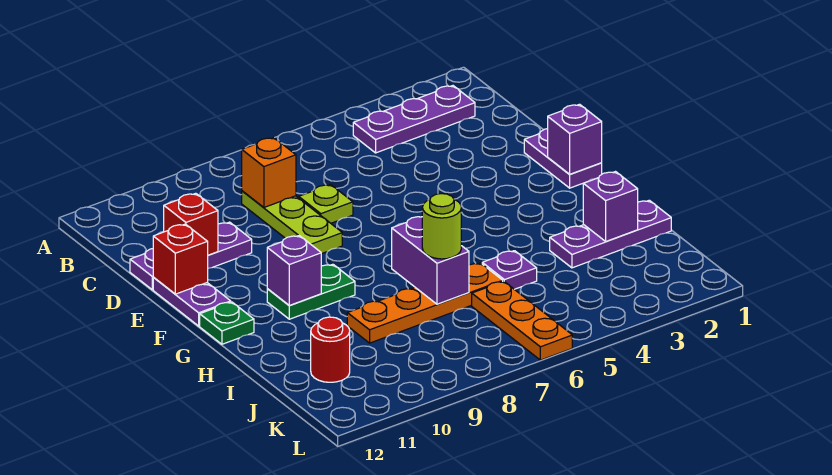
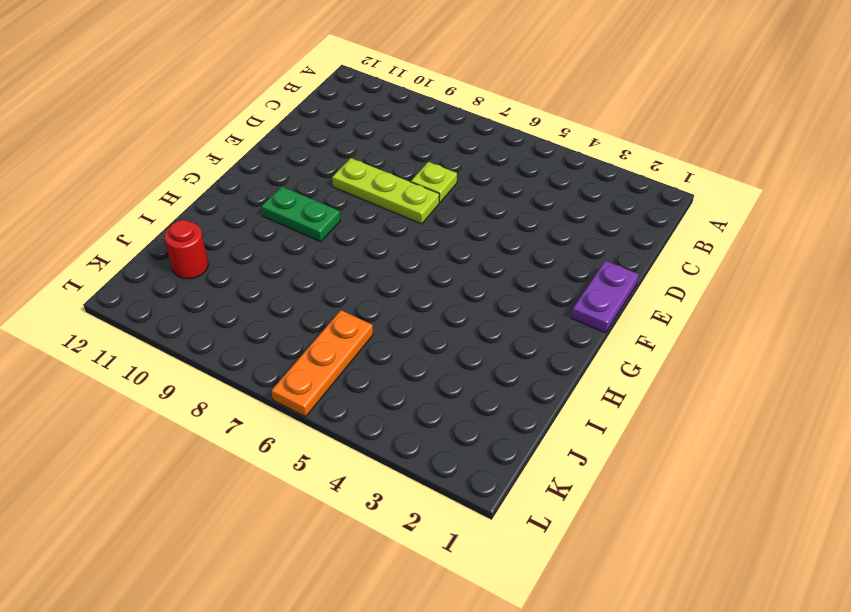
lime 1x3 plate [332,158,439,224] -> lime 1x3 plate turned to [242,191,342,254]
none -> purple 1x3 plate [353,86,475,153]
none -> purple 1x3 plate [130,222,252,290]
none -> purple 1x2 plate [153,278,231,326]

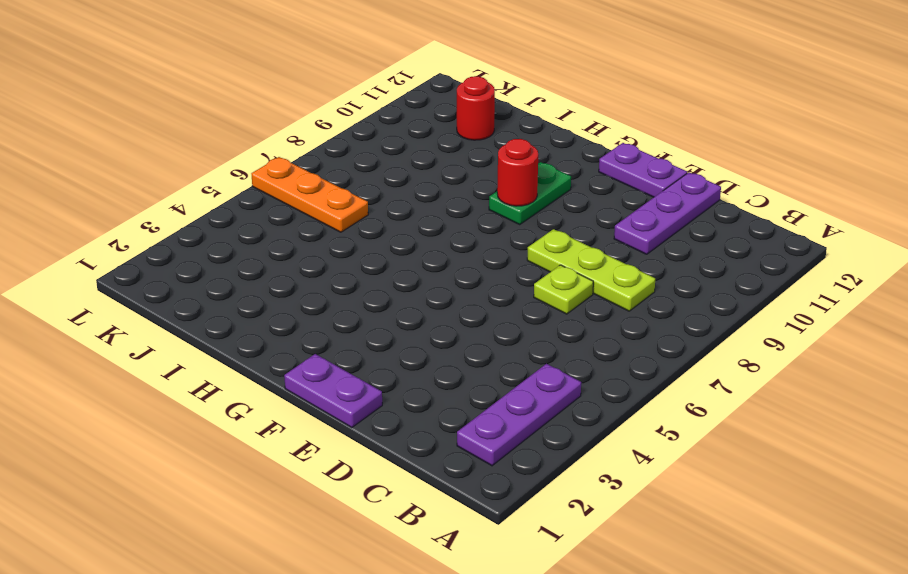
red 1x1 round brick [497,139,538,206] -> none
none -> green 1x1 plate [200,302,254,344]
none -> purple 1x3 plate [550,200,671,268]
none -> purple 1x1 plate [482,251,537,289]

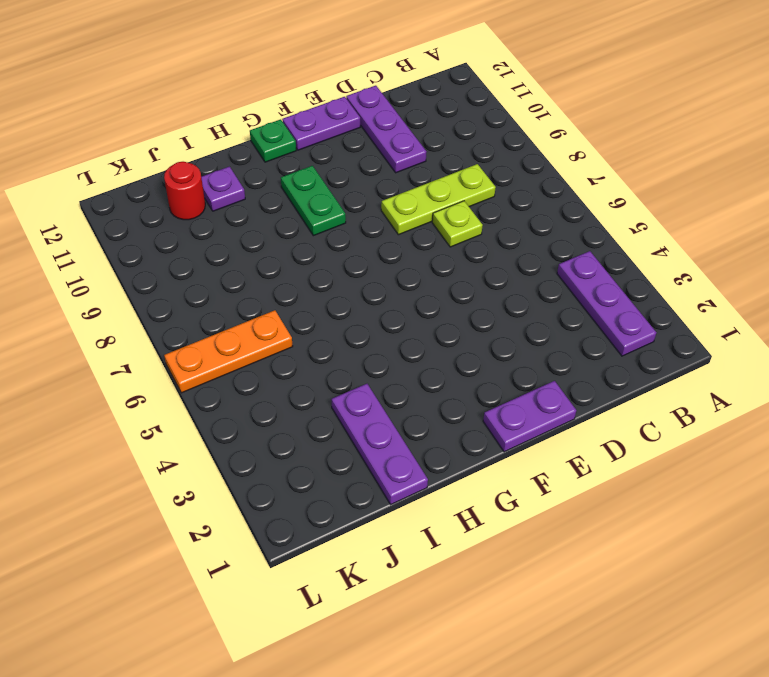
purple 1x1 plate [201,167,245,211] -> purple 1x1 plate moved to [482,251,537,289]
none -> orange 1x4 plate [347,263,503,343]
none -> orange 1x1 brick [242,138,296,207]
none -> red 1x1 brick [164,193,218,255]

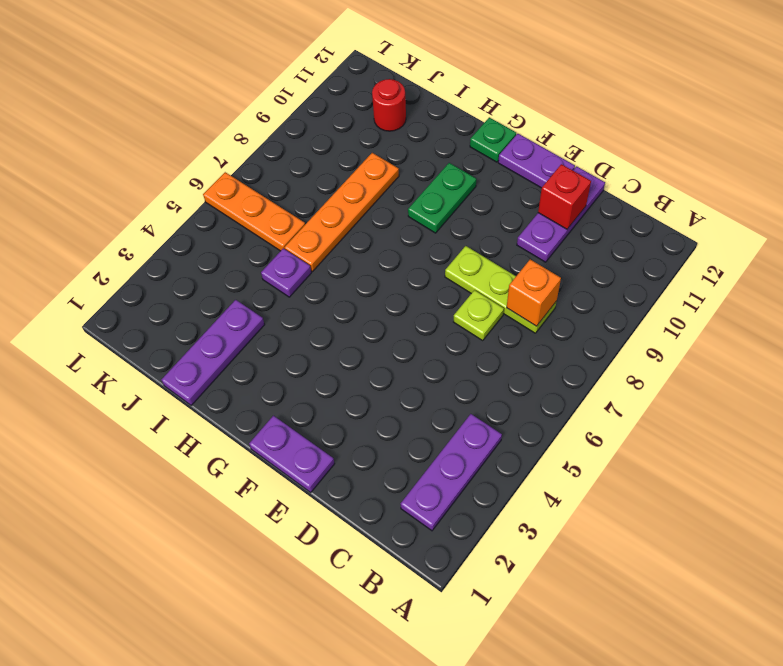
none -> red 1x1 brick [153,224,208,294]
none -> purple 1x1 brick [548,104,602,174]
none -> purple 1x1 brick [267,236,321,305]

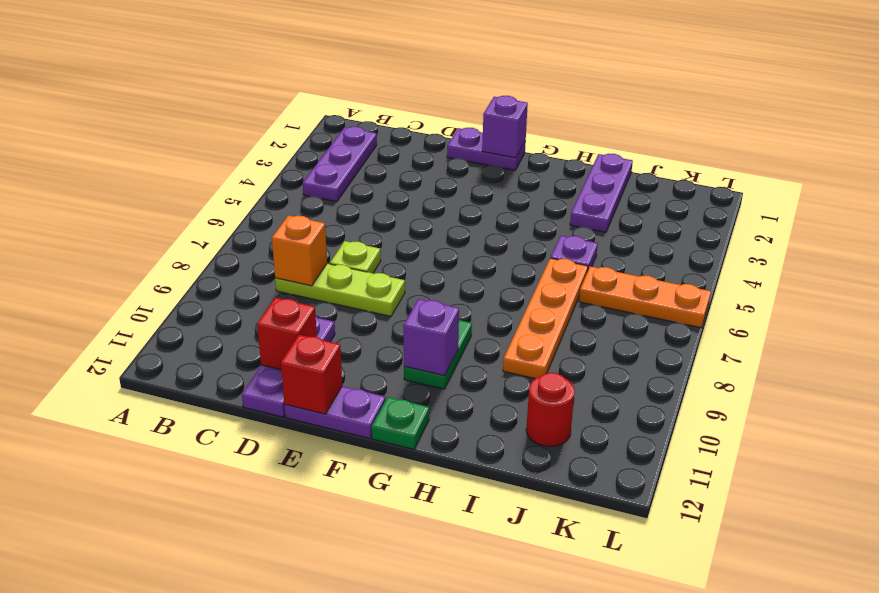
none -> purple 1x2 brick [392,217,469,304]
none -> purple 1x1 brick [583,172,638,241]
none -> lime 1x1 round brick [422,194,461,259]

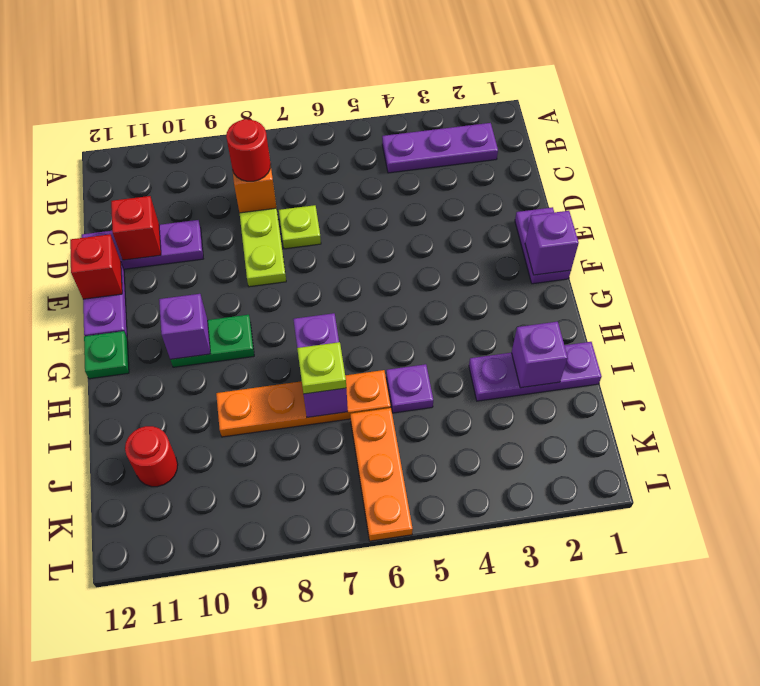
red 1x1 round brick [226,119,271,181] -> none
lime 1x1 plate [297,342,346,394] -> lime 1x1 round brick [422,194,461,259]

